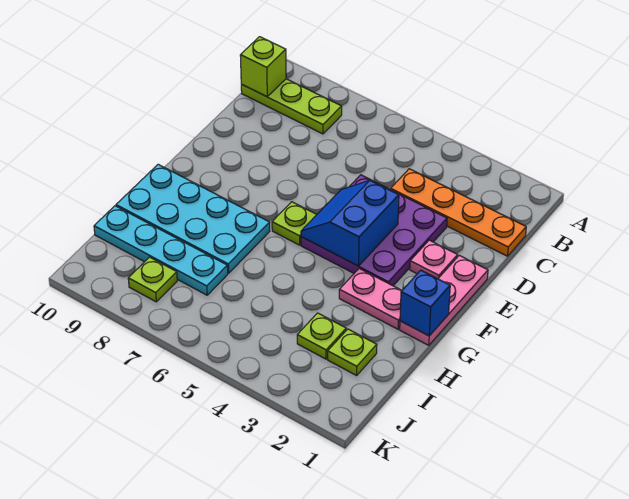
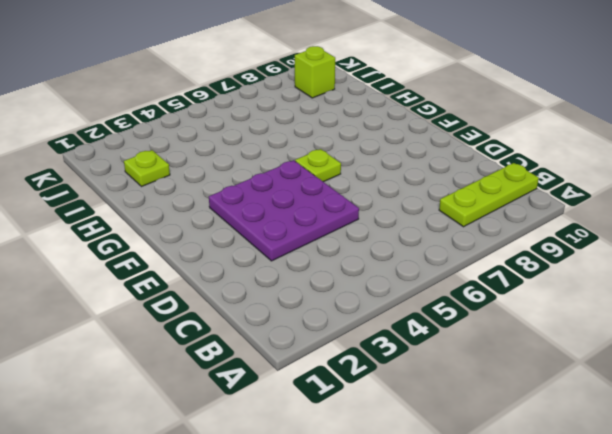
lime 1x1 brick [295,46,335,98] -> lime 1x1 brick moved to [240,37,286,97]
none -> orange 1x4 plate [391,169,526,256]
none -> pink 1x3 plate [400,255,488,345]
none -> pink 1x1 plate [410,240,458,279]

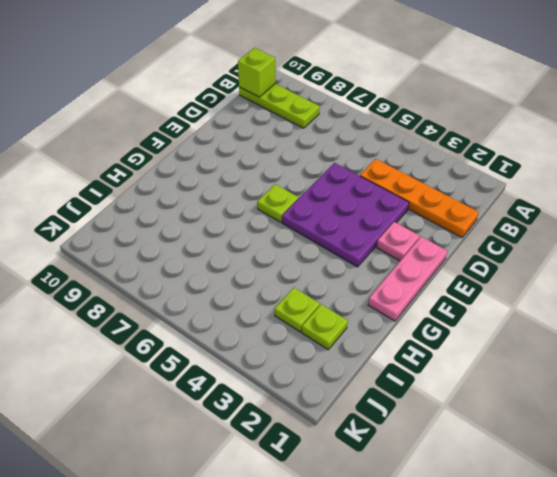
none -> pink 1x2 plate [339,268,402,329]
none -> cyan 2x4 plate [116,164,270,273]
none -> cyan 1x4 plate [94,206,228,295]

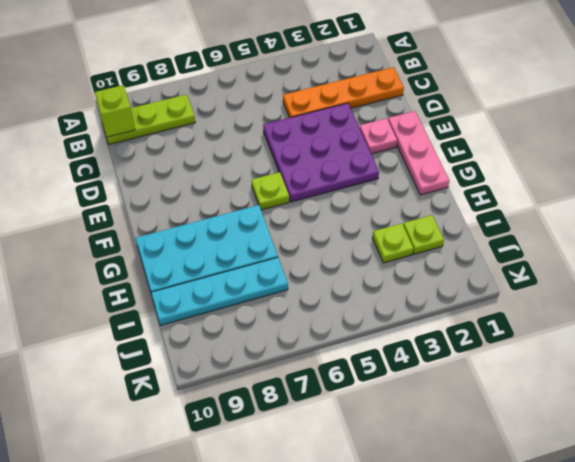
none -> pink 1x2 plate [339,268,402,329]
none -> lime 1x1 plate [128,257,177,302]
none -> blue 2x2 slope [301,180,399,266]

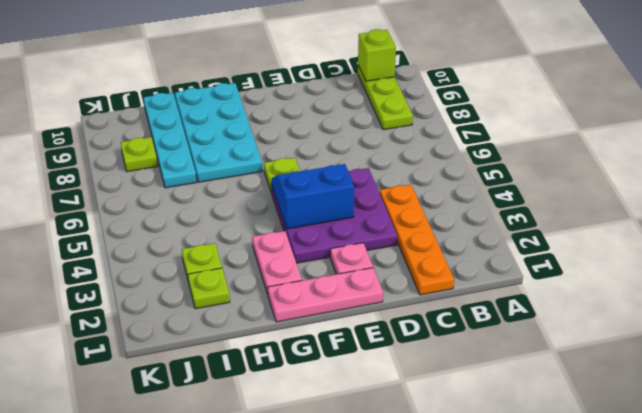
none -> blue 1x1 brick [400,270,450,336]

